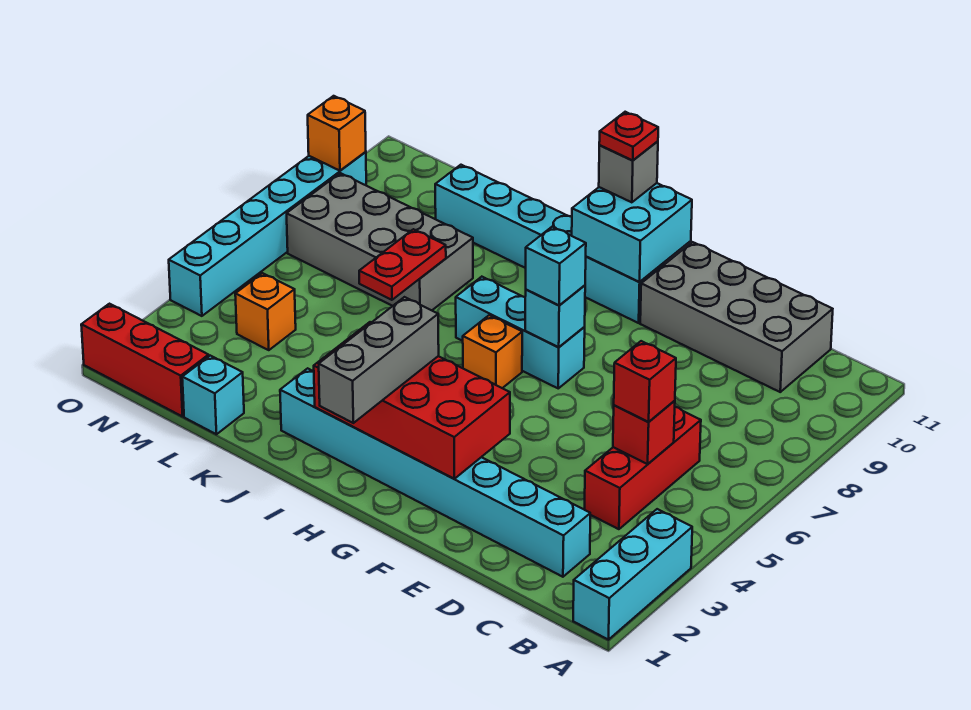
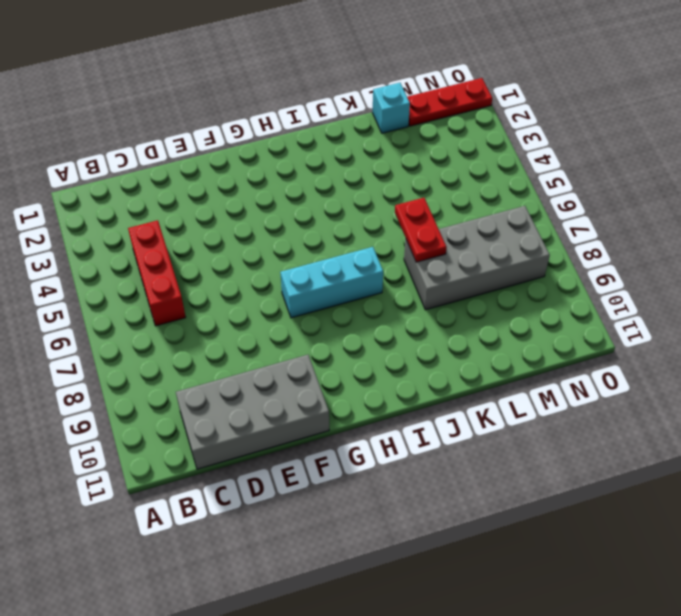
red 1x3 plate [407,78,492,126] -> red 1x3 brick [81,304,209,417]
none -> cyan 1x3 brick [573,509,692,640]
none -> cyan 1x8 brick [280,368,590,577]
none -> cyan 1x6 brick [435,165,665,323]

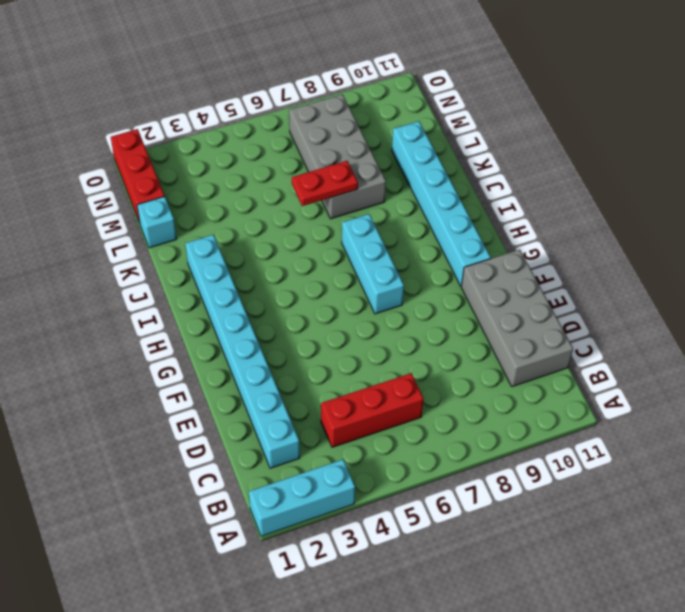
none -> orange 1x1 brick [463,315,522,388]
none -> orange 1x1 brick [235,273,296,350]
none -> cyan 1x6 brick [169,152,366,316]

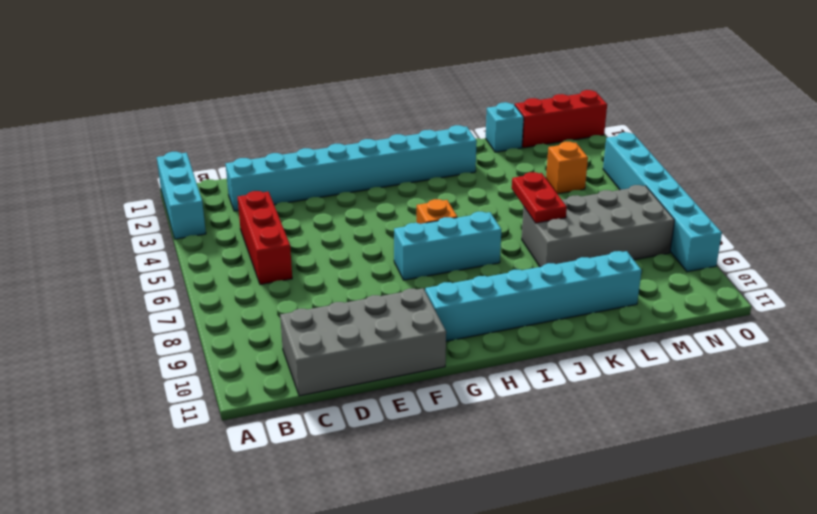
none -> red 1x1 brick [613,401,675,464]
none -> red 2x4 brick [314,322,510,479]
none -> cyan 1x1 brick [525,285,585,347]

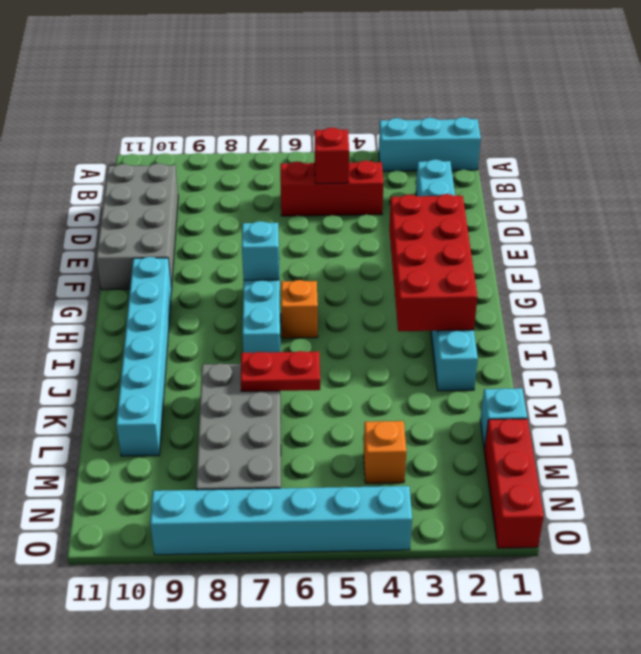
none -> cyan 2x2 brick [572,183,692,282]
none -> orange 1x1 brick [308,96,366,171]
none -> red 1x1 brick [614,341,676,422]

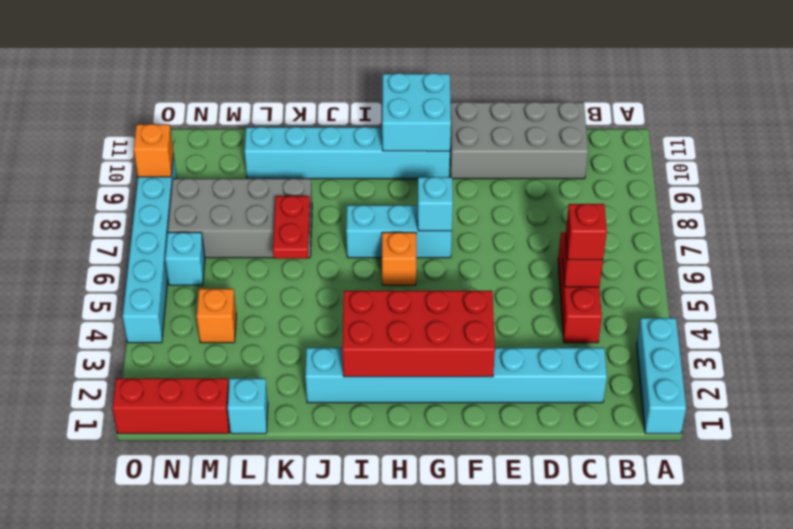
cyan 1x1 brick [165,232,205,285] -> cyan 1x1 brick moved to [526,227,586,305]
none -> grey 1x3 brick [319,297,439,423]
none -> grey 1x1 brick [599,141,658,202]
none -> red 1x1 plate [599,112,658,160]

